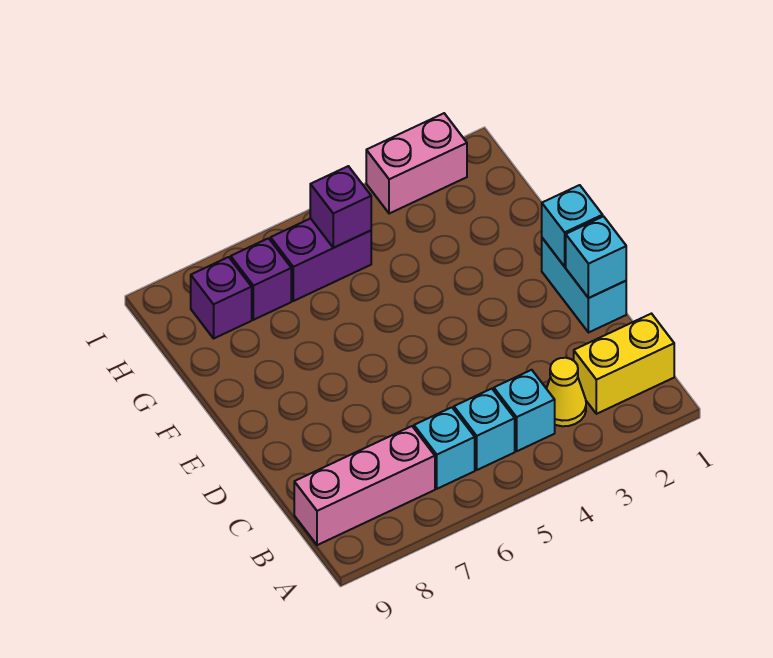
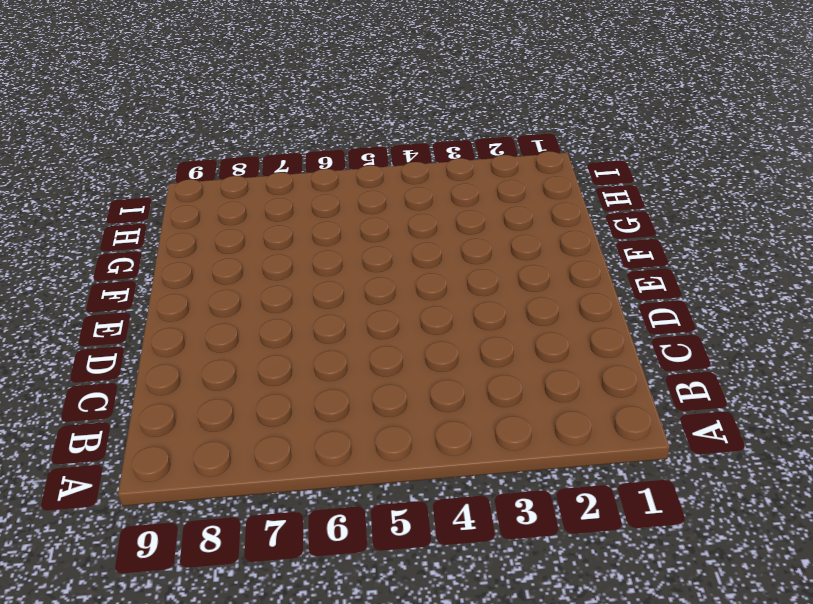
none -> yellow 1x2 brick [574,314,674,414]
none -> yellow 1x1 cone [546,358,586,426]
none -> cyan 1x1 brick [494,370,555,451]

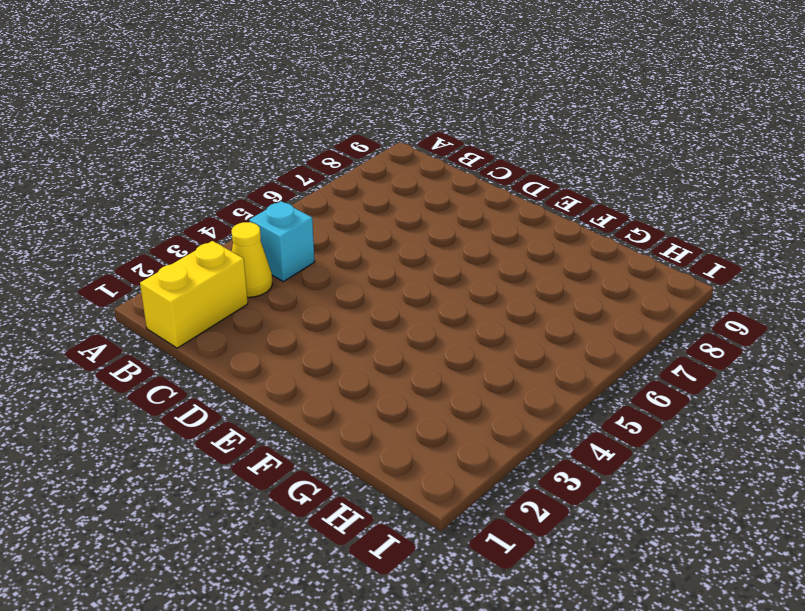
none -> cyan 1x1 brick [454,389,515,470]
none -> cyan 1x1 brick [414,407,475,489]
none -> pink 1x3 brick [294,426,435,545]

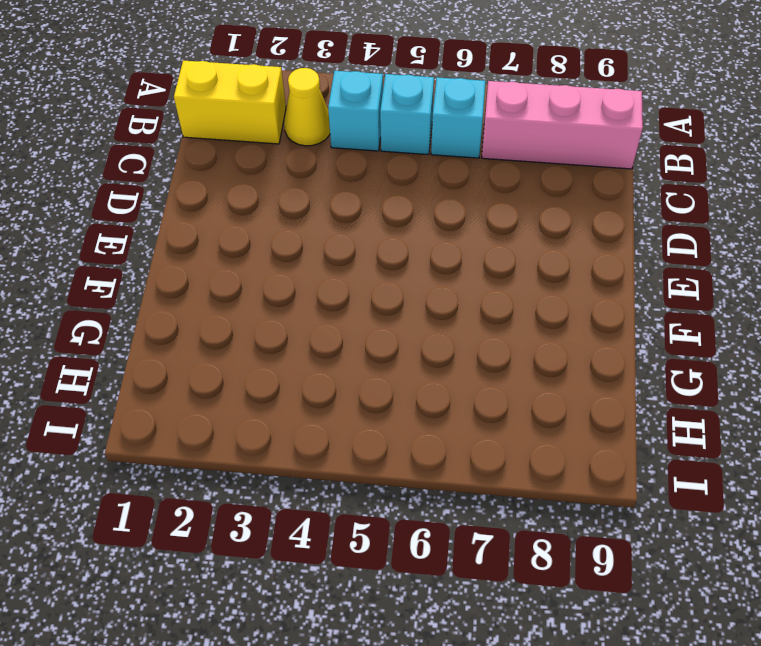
none -> cyan 1x2 brick [542,238,626,333]
none -> purple 1x2 brick [271,218,371,301]
none -> purple 1x1 brick [231,238,291,320]

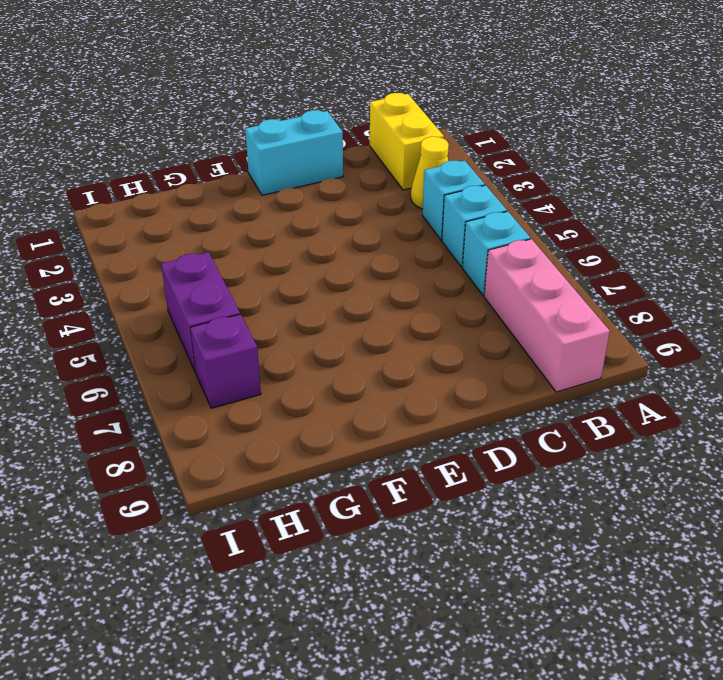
none -> purple 1x1 brick [191,257,252,338]
none -> pink 1x2 brick [366,113,467,214]
none -> cyan 1x1 brick [566,216,626,298]

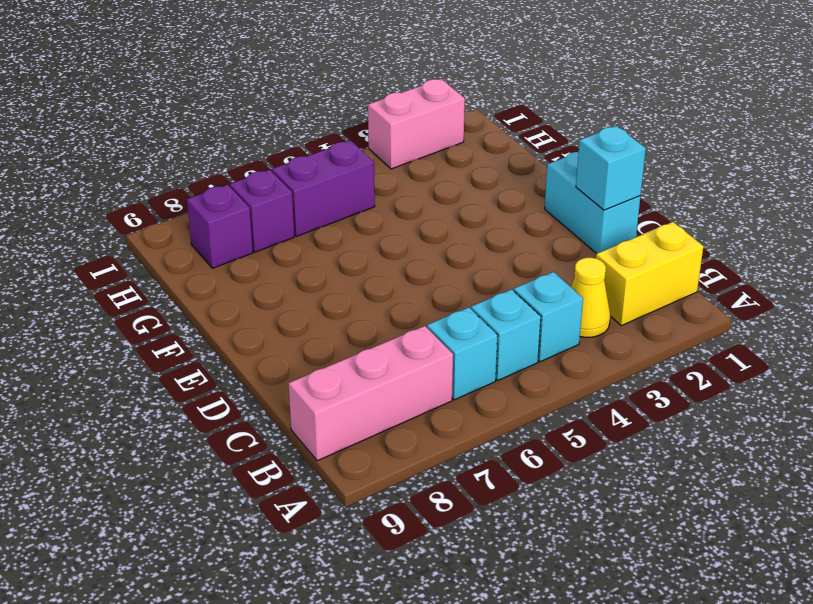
none -> cyan 1x1 brick [542,185,603,267]
none -> purple 1x1 brick [310,166,371,248]

